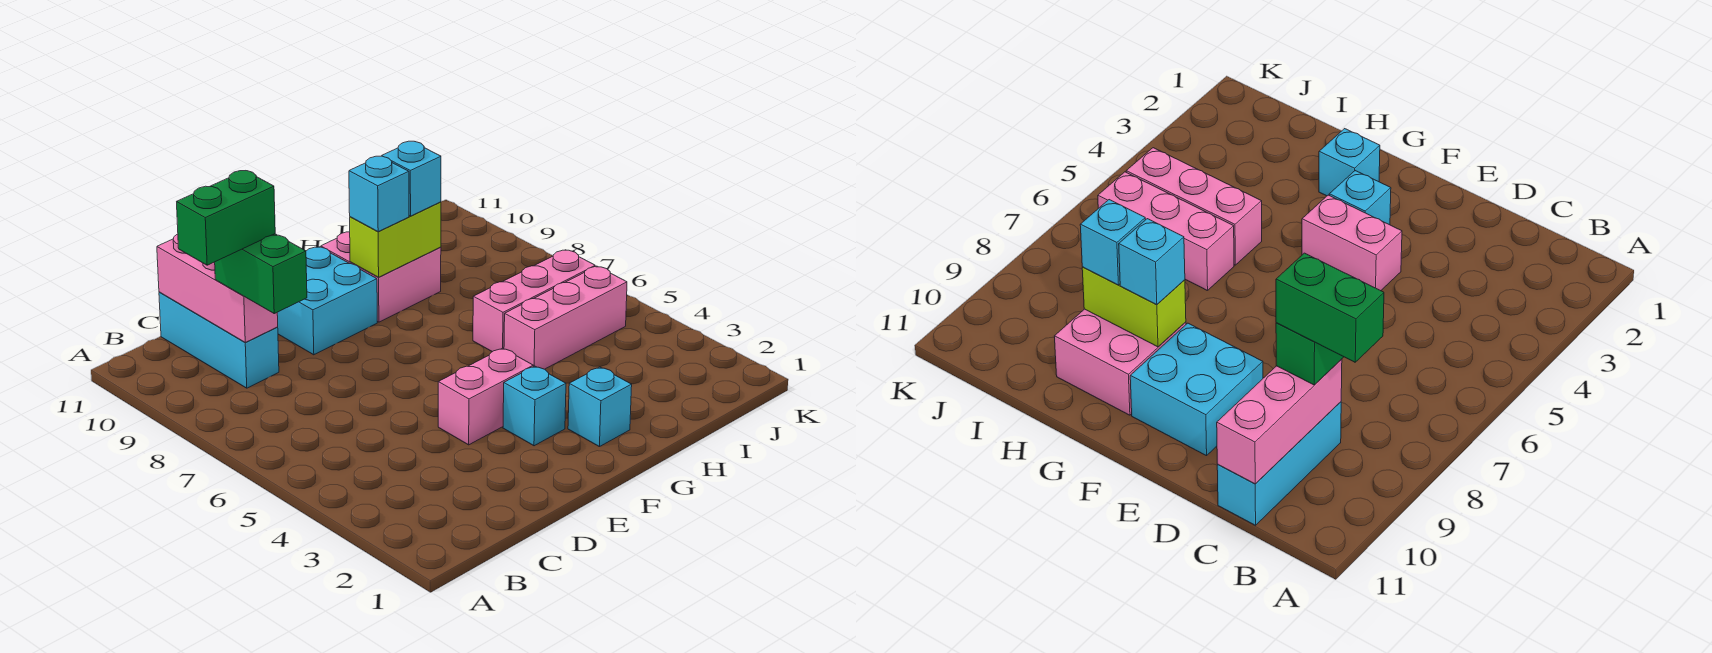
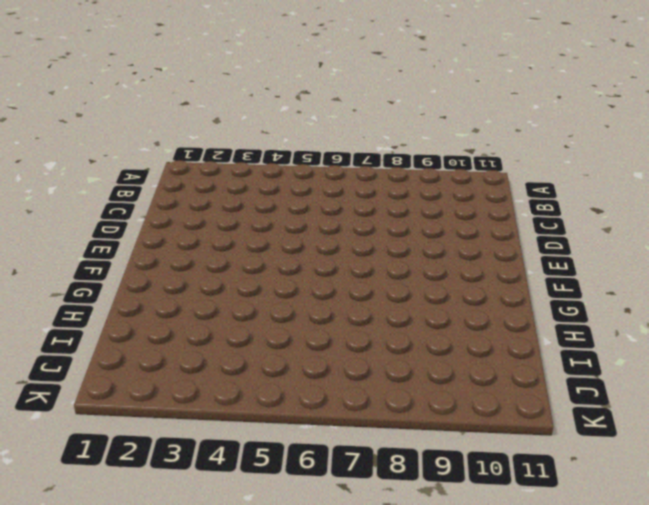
none -> cyan 1x3 brick [159,292,279,388]
none -> pink 1x2 brick [438,348,533,445]
none -> cyan 2x2 brick [277,247,377,355]

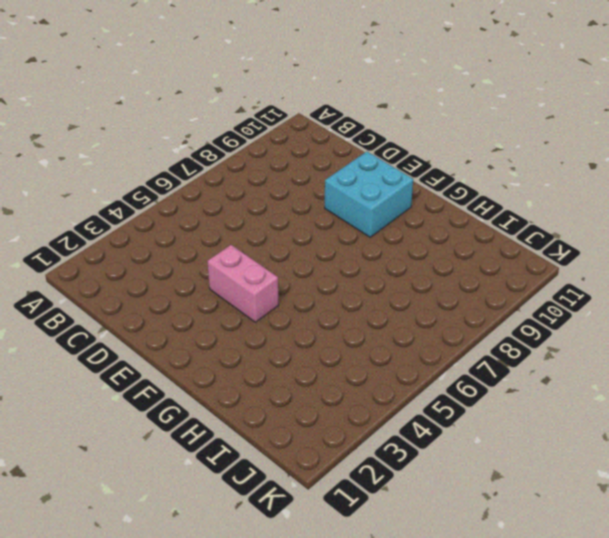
none -> cyan 1x3 brick [159,292,279,388]
none -> cyan 1x1 brick [503,366,566,446]
none -> cyan 1x1 brick [568,367,632,447]

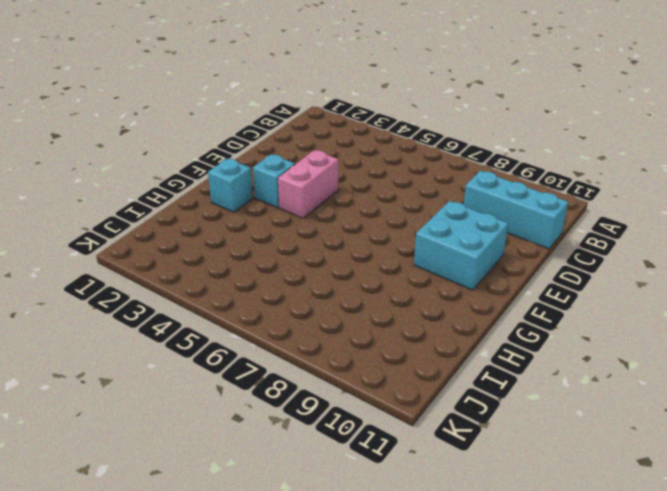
none -> pink 2x2 brick [321,232,441,322]
none -> pink 1x3 brick [504,266,627,369]
none -> pink 1x3 brick [473,250,595,352]

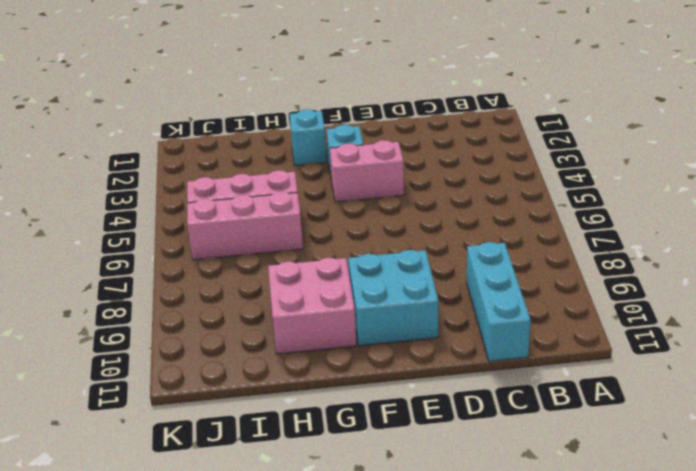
none -> pink 1x3 brick [157,234,278,342]
none -> lime 1x2 brick [350,202,441,277]
none -> green 1x2 brick [215,234,307,314]

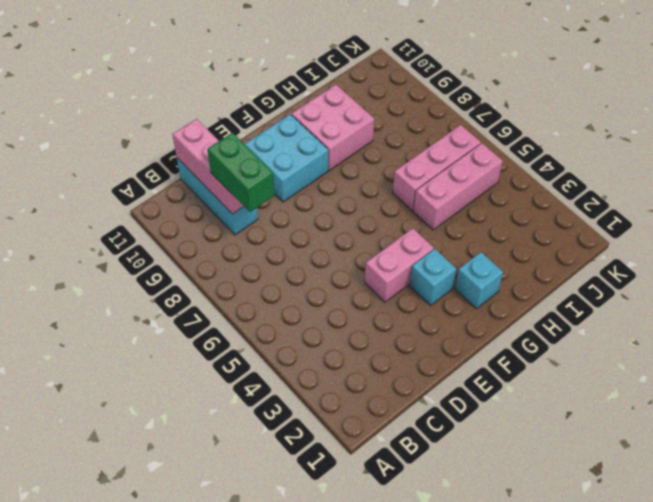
none -> lime 1x2 brick [350,202,441,277]
none -> cyan 1x1 brick [349,156,409,232]
none -> cyan 1x1 brick [382,141,441,216]

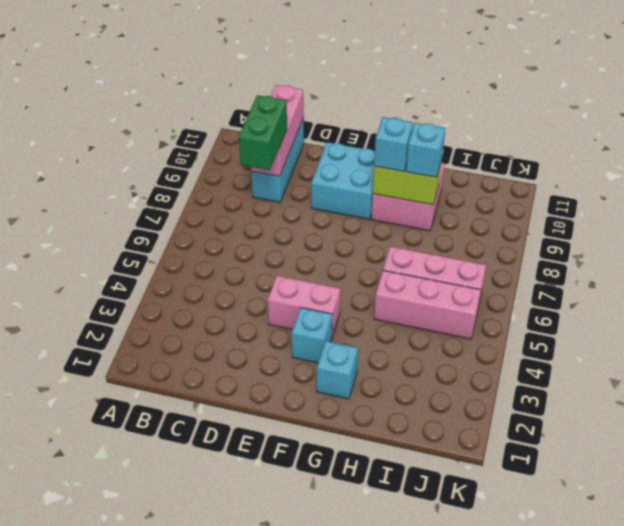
none -> green 1x2 brick [177,171,275,265]

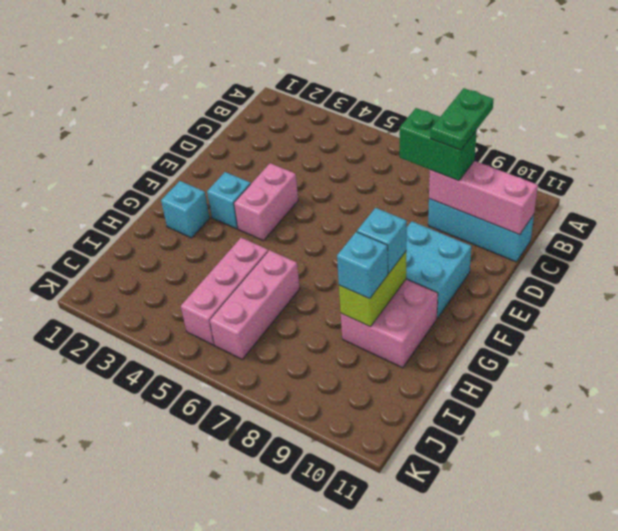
green 1x2 plate [431,88,494,150] -> green 1x2 brick [177,171,275,265]

